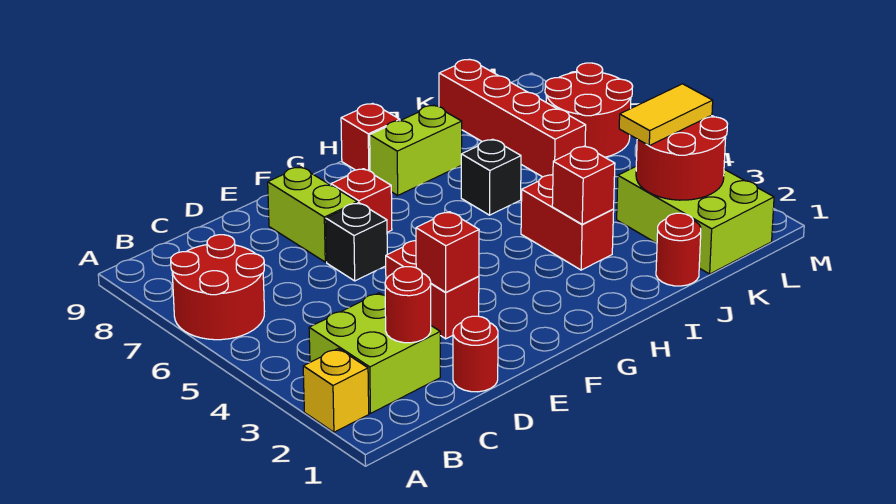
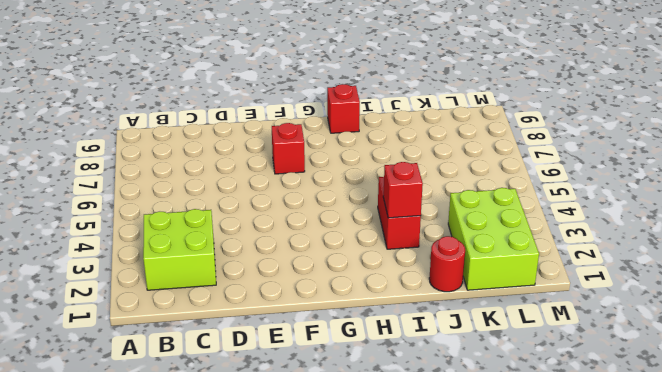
none -> yellow 1x1 brick [303,349,369,432]
none -> red 2x2 round brick [171,235,264,340]
none -> red 1x1 round brick [453,316,498,392]

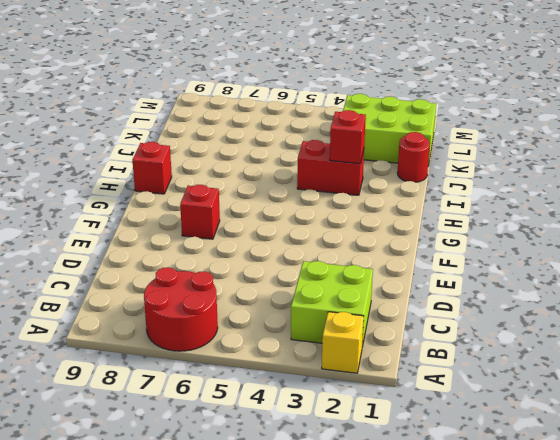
none -> red 1x1 round brick [453,316,498,392]
none -> red 1x2 brick [386,241,479,339]
none -> black 1x1 brick [326,203,387,281]

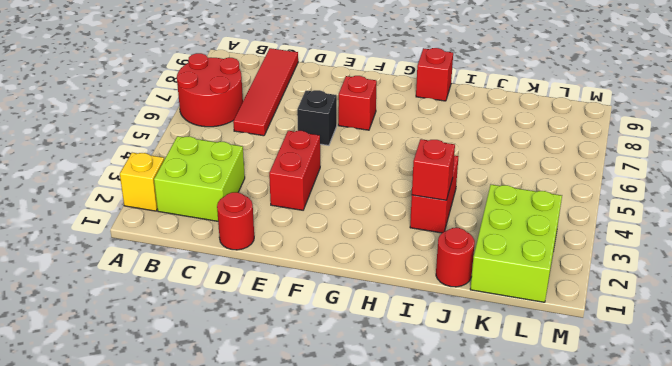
red 1x4 tile [233,48,298,136] -> none
none -> lime 1x2 brick [268,167,357,262]
none -> lime 1x2 brick [370,105,462,195]
none -> black 1x1 brick [461,139,521,215]

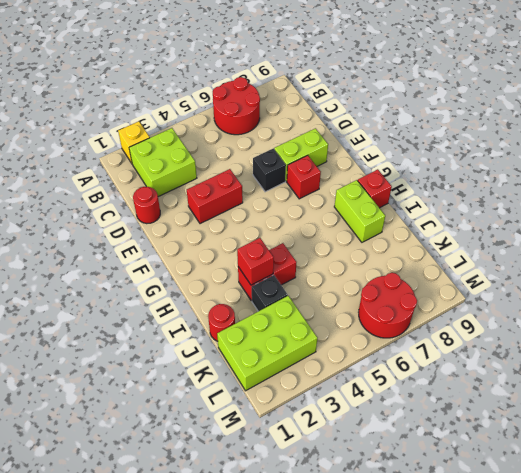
black 1x1 brick [252,275,288,311] -> black 1x1 brick moved to [461,139,521,215]
none -> red 1x4 brick [439,59,586,177]
none -> red 1x1 round brick [385,267,431,343]
none -> red 1x1 brick [416,212,479,292]

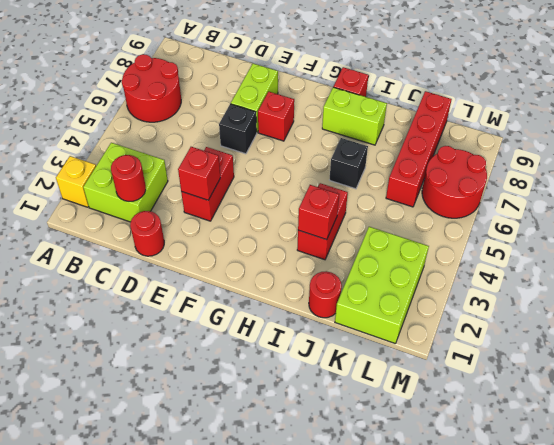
none -> red 2x2 round brick [636,115,727,200]
none -> yellow 1x2 tile [619,84,713,146]

